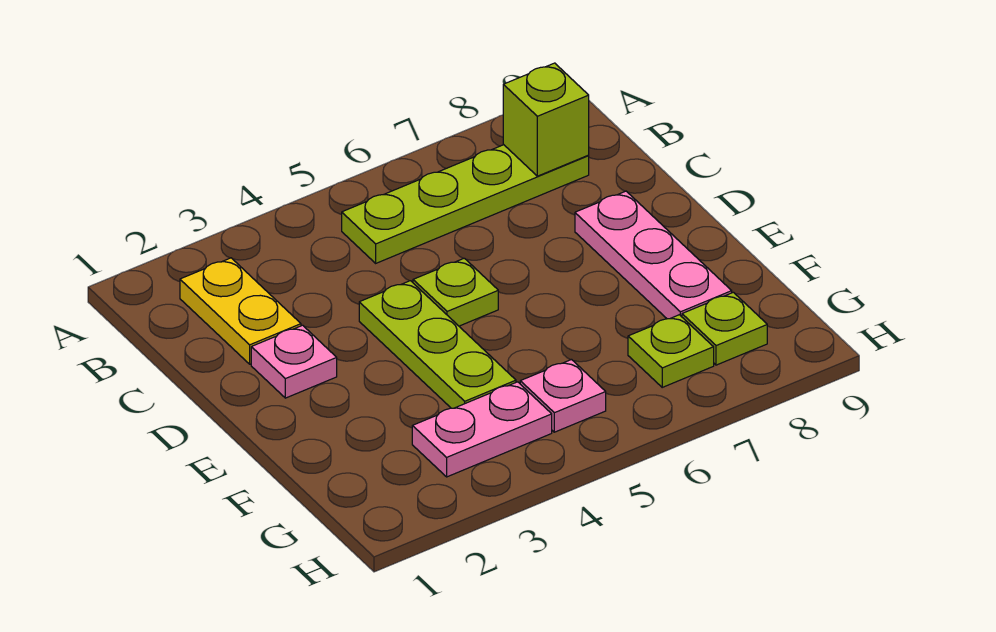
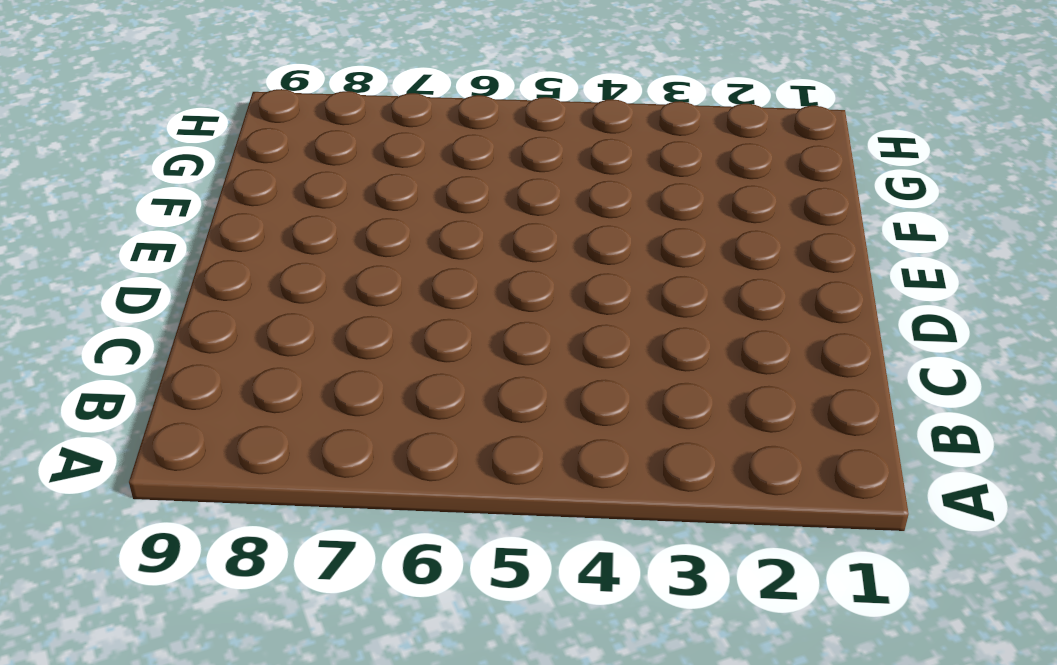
none -> yellow 1x2 plate [180,258,301,364]
none -> lime 1x4 plate [342,145,589,263]

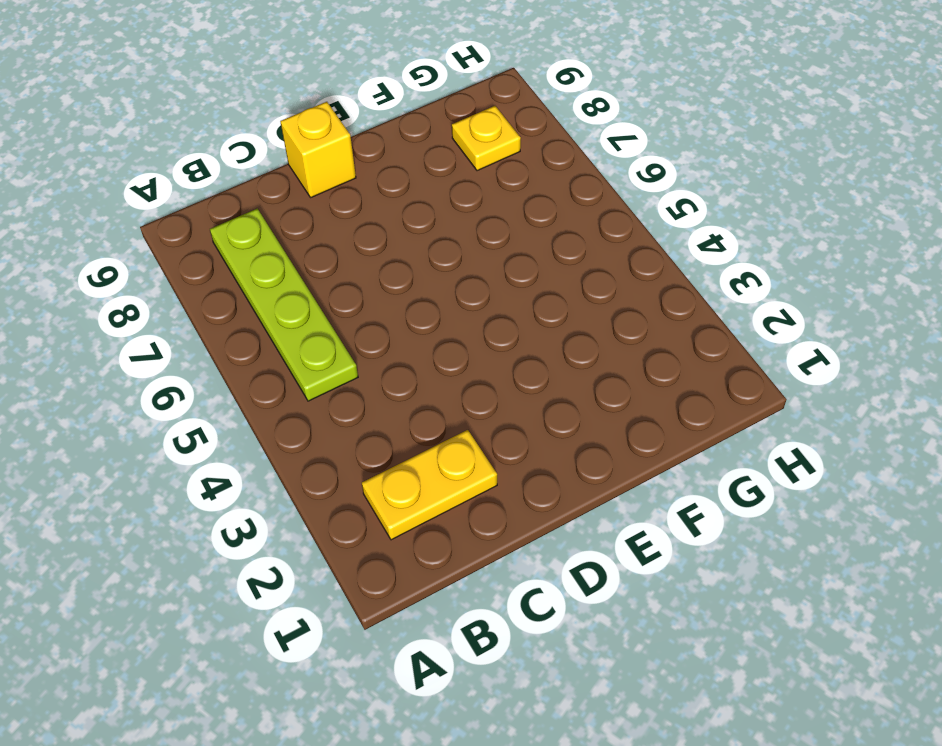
yellow 1x1 brick [280,102,356,198] -> none
yellow 1x1 plate [452,106,521,171] -> lime 1x1 plate [682,292,767,365]
none -> pink 1x1 plate [251,325,337,398]
none -> lime 1x3 plate [359,281,516,408]

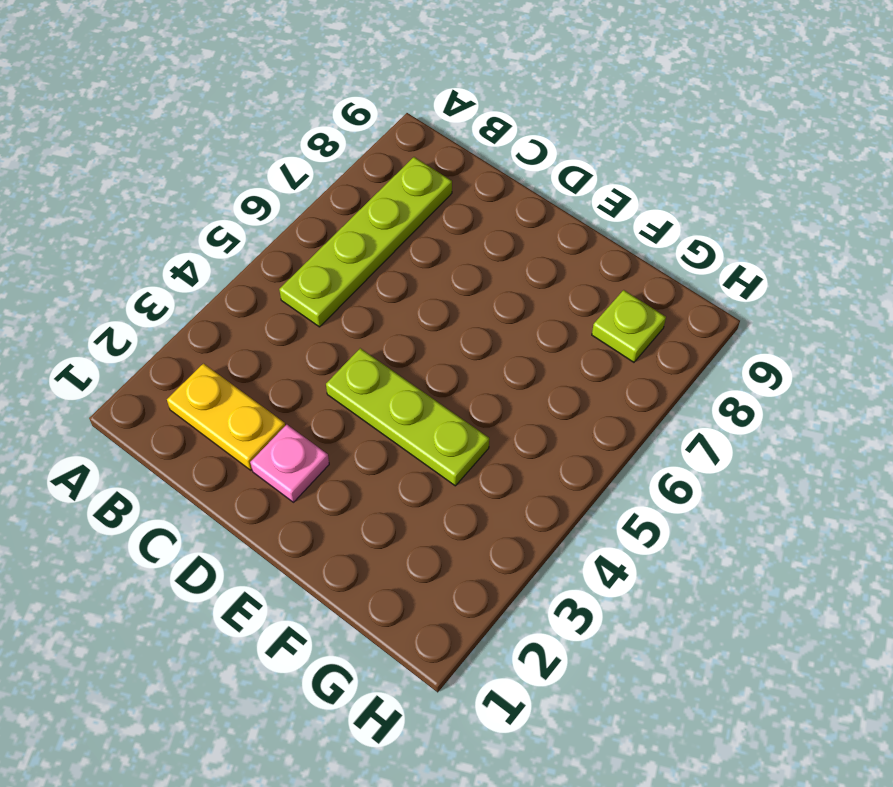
none -> lime 1x1 plate [413,258,498,326]
none -> pink 1x3 plate [575,191,732,319]

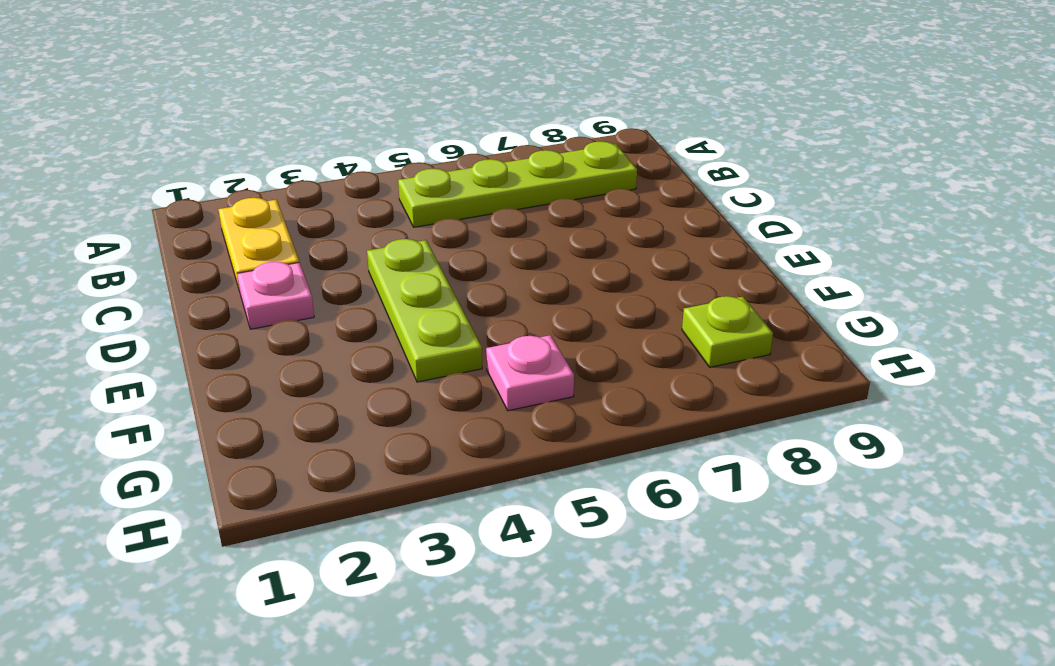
none -> lime 1x1 plate [413,258,498,326]
none -> pink 1x3 plate [575,191,732,319]

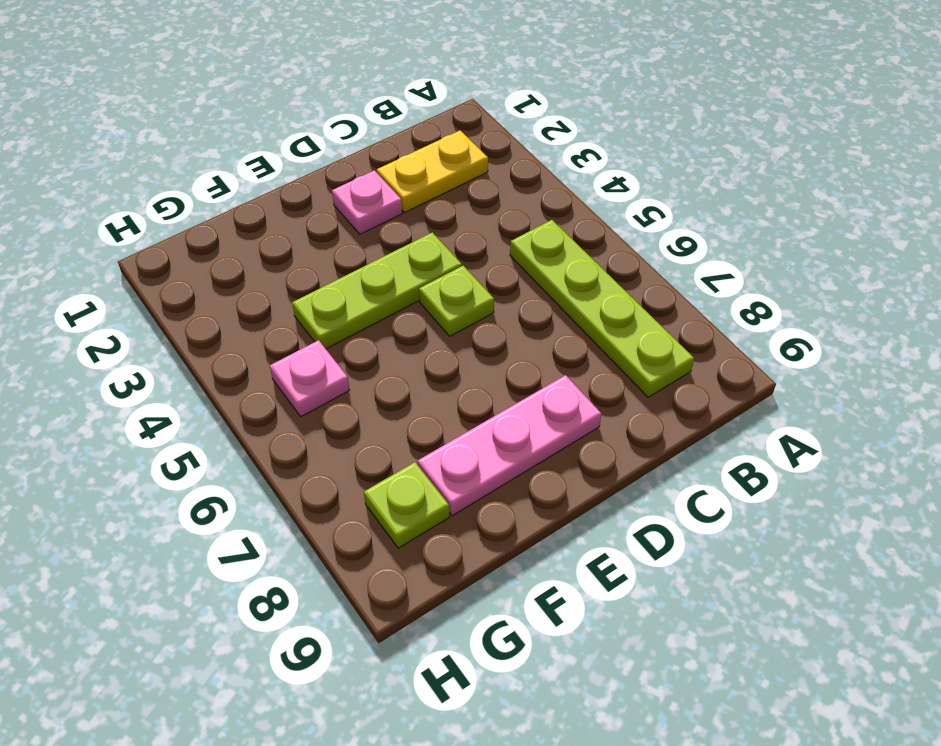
none -> pink 1x2 plate [412,382,552,477]
none -> lime 1x1 plate [628,315,714,387]

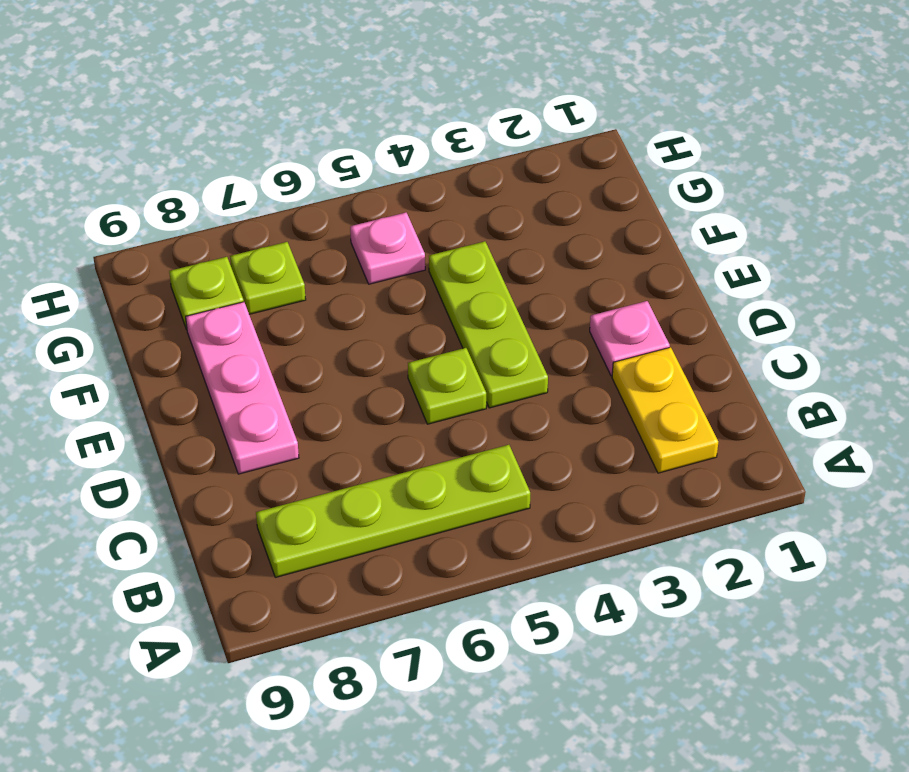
none -> pink 1x2 plate [412,382,552,477]
none -> lime 1x1 brick [503,63,589,176]

